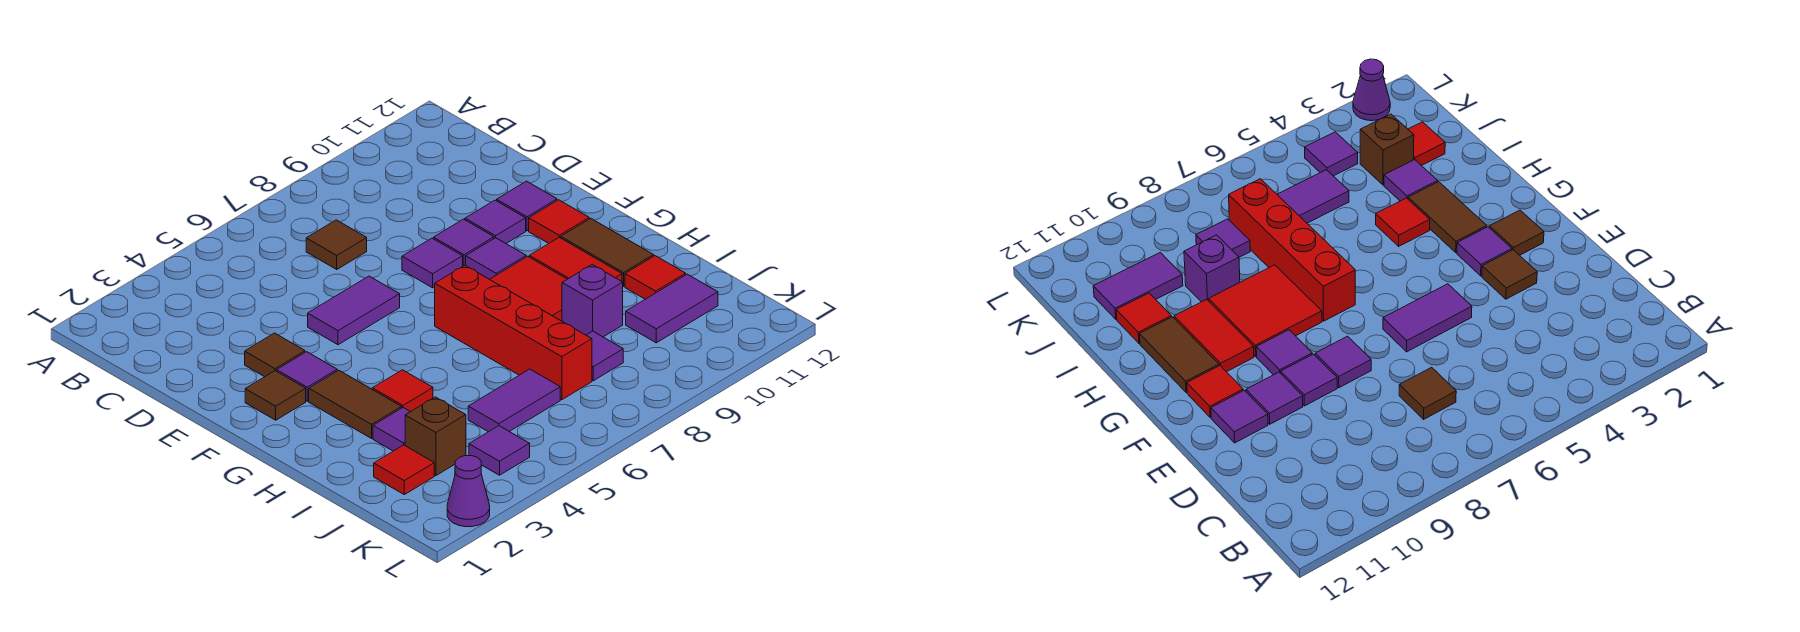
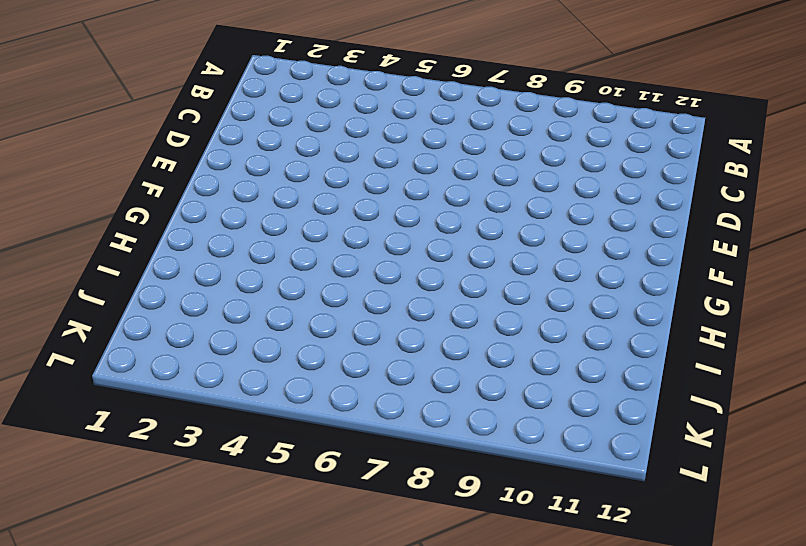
none -> brown 1x1 tile [306,220,367,269]
none -> brown 1x1 tile [245,333,305,377]
none -> purple 1x2 tile [308,276,400,345]

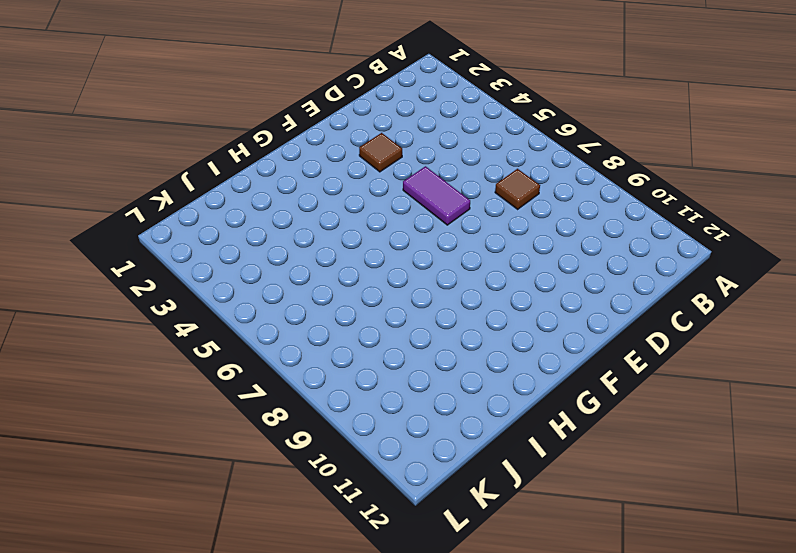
none -> purple 1x1 tile [402,238,463,288]
none -> purple 1x1 tile [434,219,494,266]
none -> purple 1x1 tile [465,200,526,243]

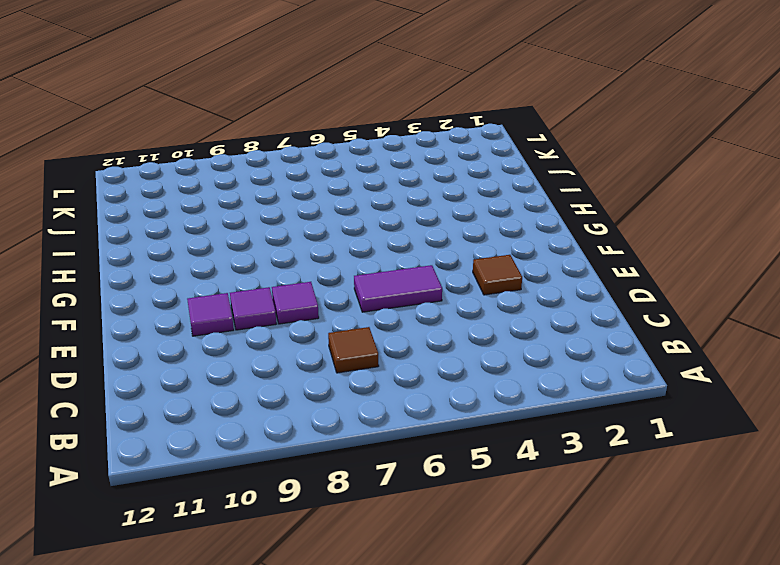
none -> purple 1x1 tile [497,181,557,231]
none -> brown 1x1 tile [245,371,306,420]
none -> purple 1x1 tile [277,352,337,401]

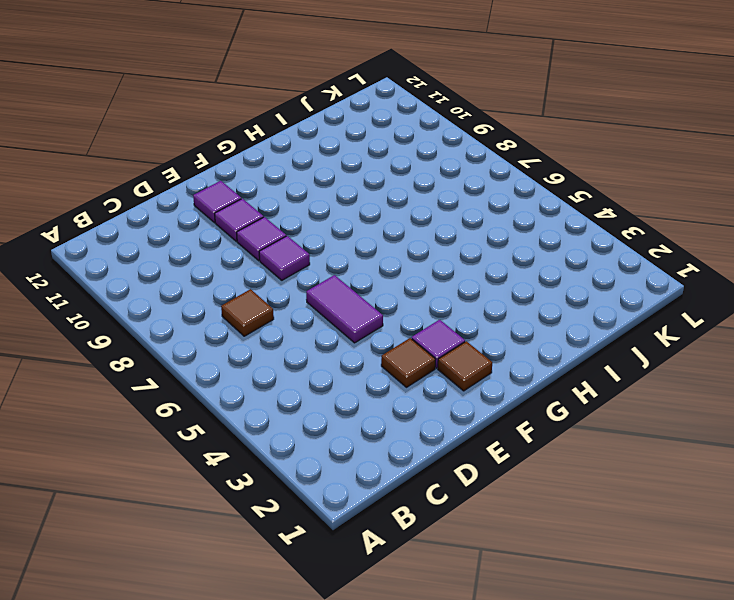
none -> purple 1x1 tile [466,238,526,279]
none -> red 1x1 tile [529,200,589,244]
none -> brown 1x2 tile [309,370,402,438]

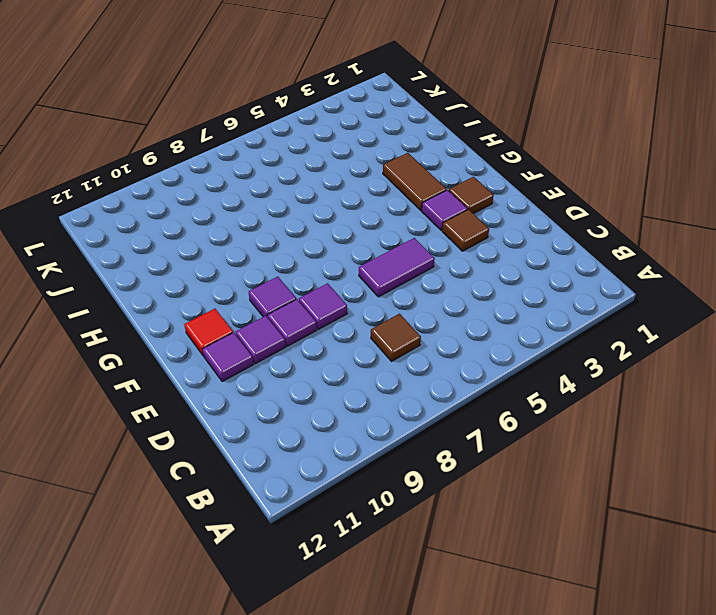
none -> red 1x4 brick [435,265,592,400]
none -> red 2x2 tile [490,256,567,321]
none -> red 1x2 tile [529,237,622,281]

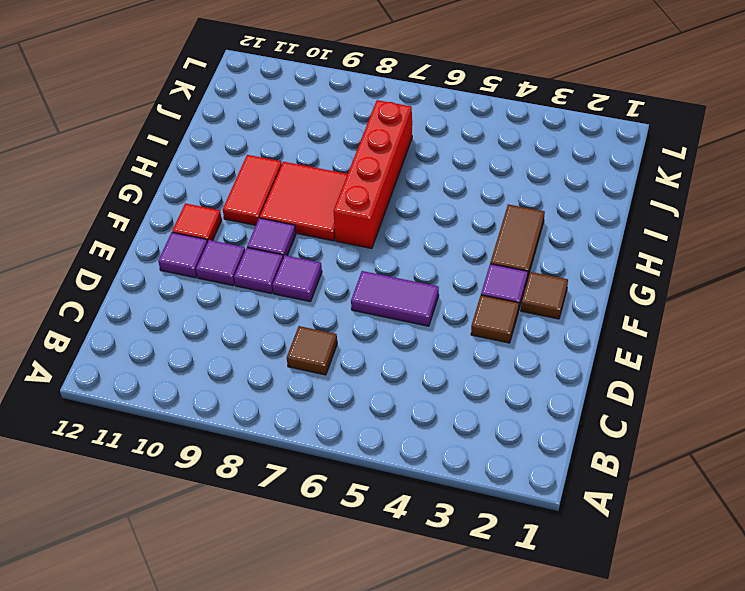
none -> brown 1x2 tile [561,218,654,287]
none -> red 1x1 tile [372,370,433,412]
none -> purple 1x1 tile [373,408,410,451]

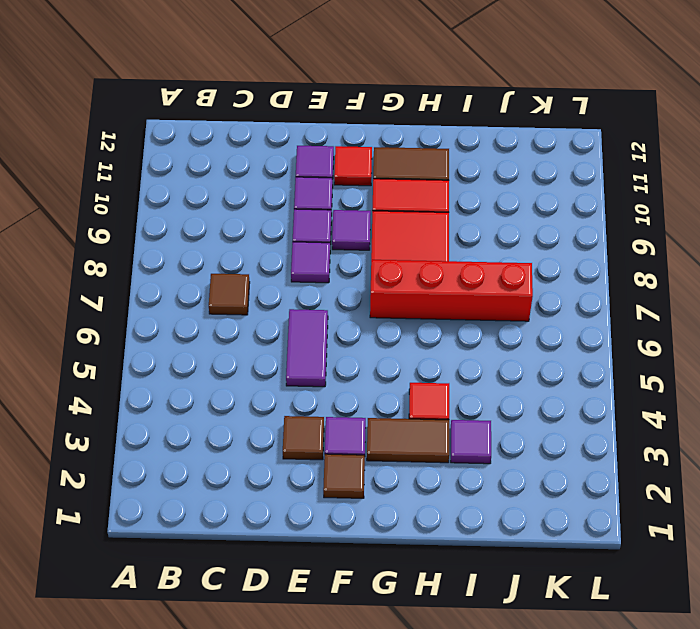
none -> purple 1x1 brick [562,265,623,337]
none -> red 1x1 tile [625,256,686,299]
none -> red 1x1 tile [374,445,434,495]

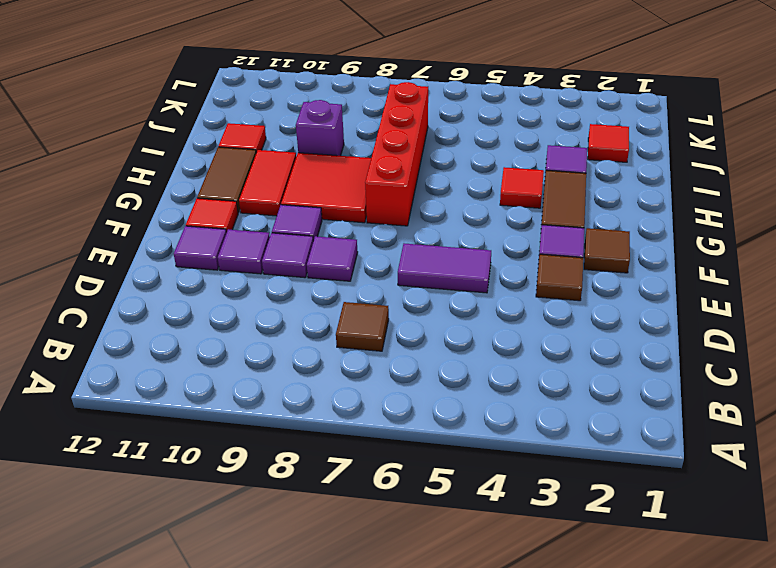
none -> brown 1x1 brick [405,397,466,476]
none -> purple 1x2 tile [468,369,560,432]
none -> purple 1x1 tile [586,331,623,381]

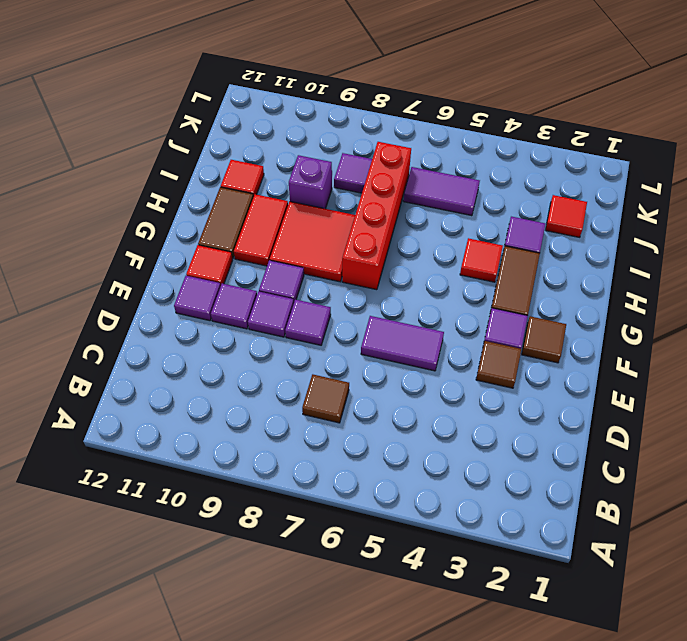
none -> brown 1x1 brick [405,397,466,476]
none -> purple 1x2 tile [626,274,718,343]
none -> purple 1x1 tile [469,426,530,475]

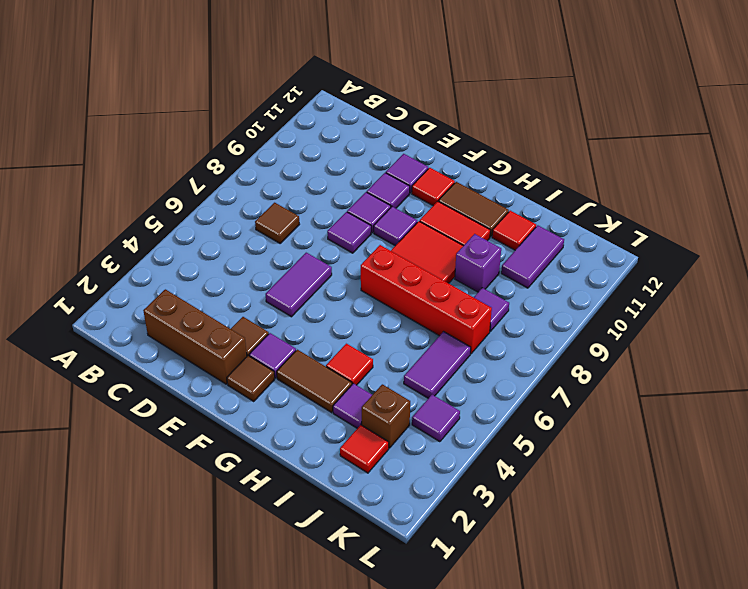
brown 1x3 brick [143,289,247,384] -> none
none -> purple 1x1 cone [447,456,490,527]

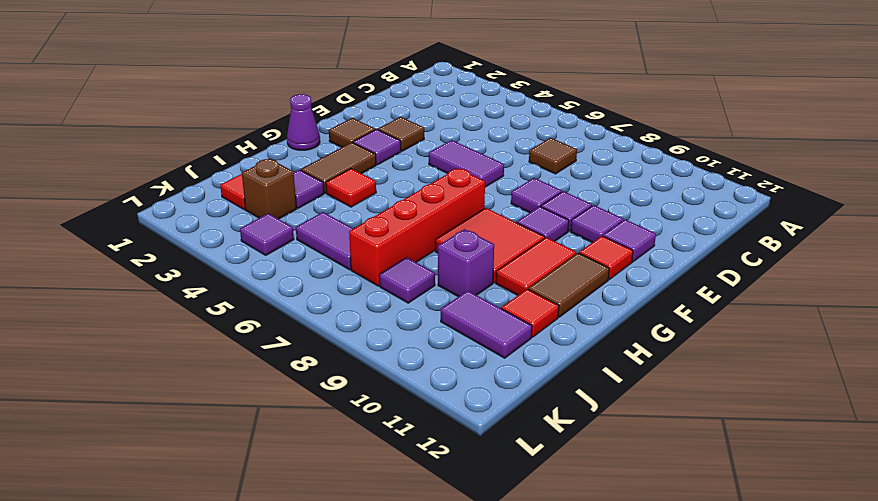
purple 1x1 cone [287,94,320,150] -> purple 1x1 cone moved to [447,456,490,527]

